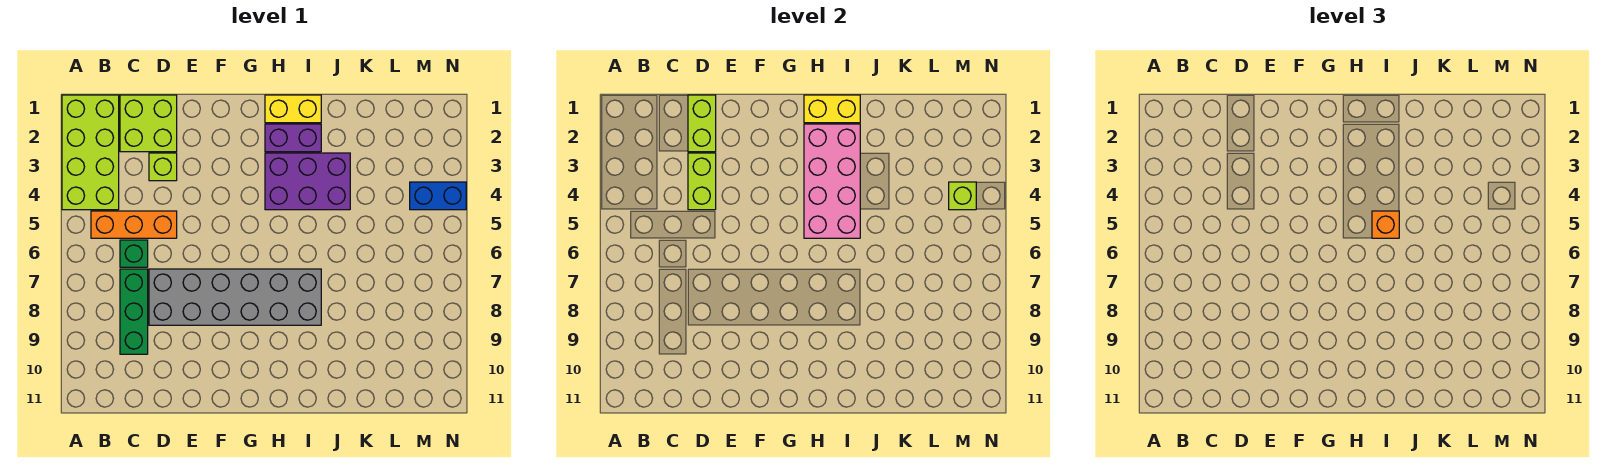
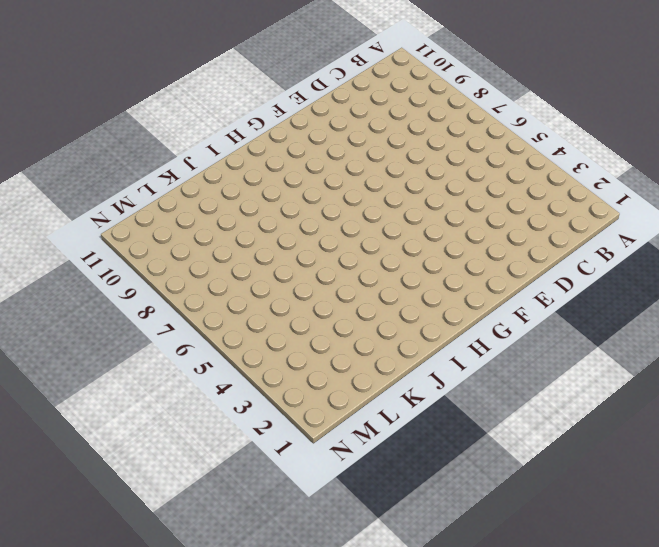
none -> lime 2x4 brick [62,95,119,210]
none -> orange 1x3 brick [91,211,177,238]
none -> lime 2x2 brick [120,95,177,152]

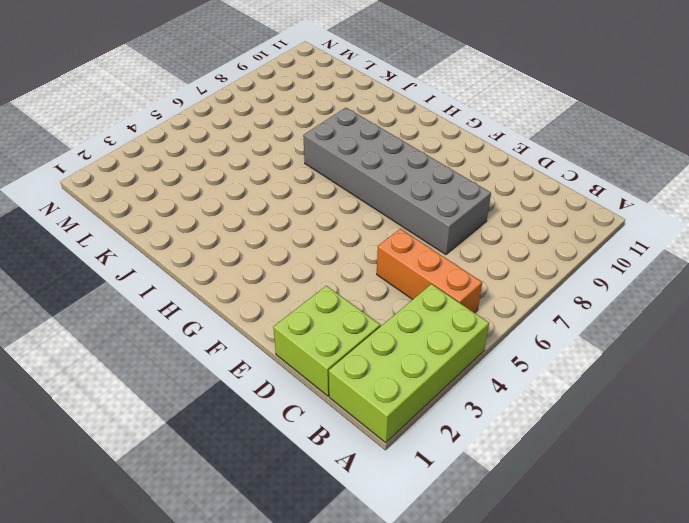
none -> green 1x1 brick [120,240,148,267]
none -> green 1x3 brick [120,269,148,354]
none -> lime 1x1 brick [149,153,177,181]

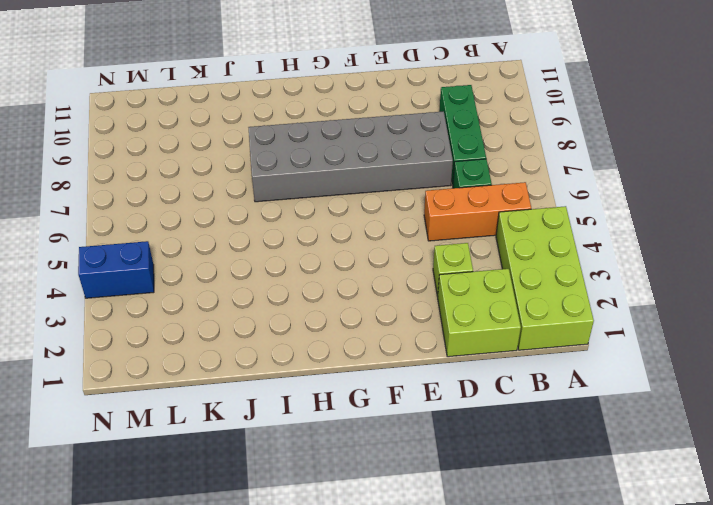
none -> yellow 1x2 brick [265,95,321,123]
none -> purple 1x2 brick [265,124,321,152]
none -> purple 2x3 brick [265,153,350,210]

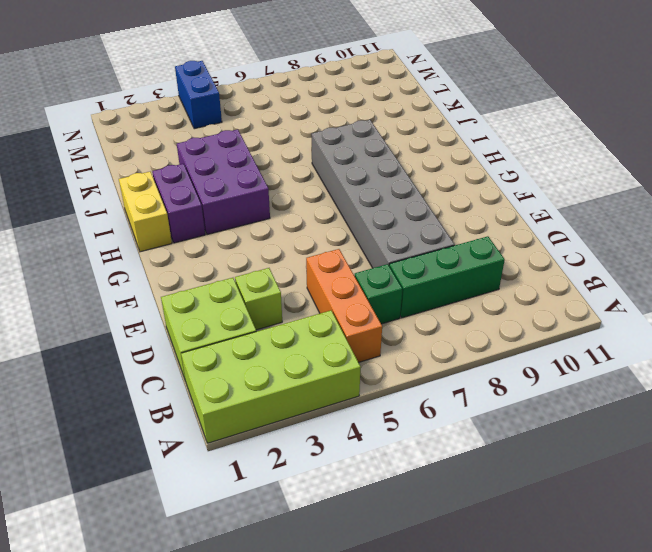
none -> lime 1x2 brick [688,95,716,152]
none -> lime 1x2 brick [688,153,716,210]
none -> yellow 1x2 brick [804,95,860,123]

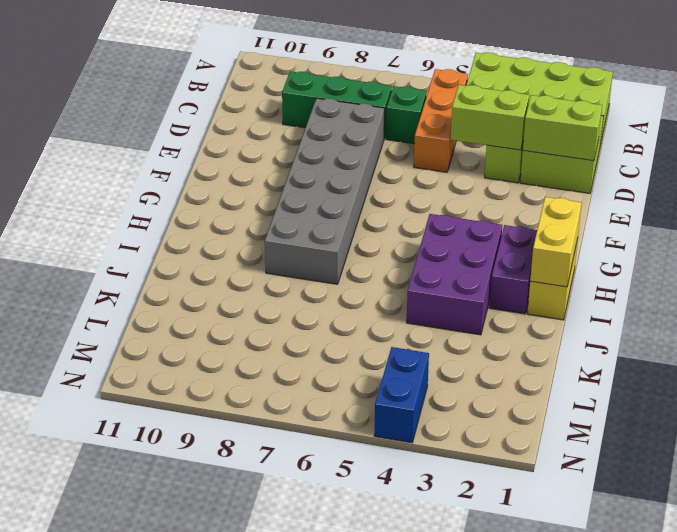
none -> pink 2x4 brick [804,124,860,238]
none -> lime 1x1 brick [949,182,976,210]
none -> orange 1x1 brick [1372,211,1399,238]

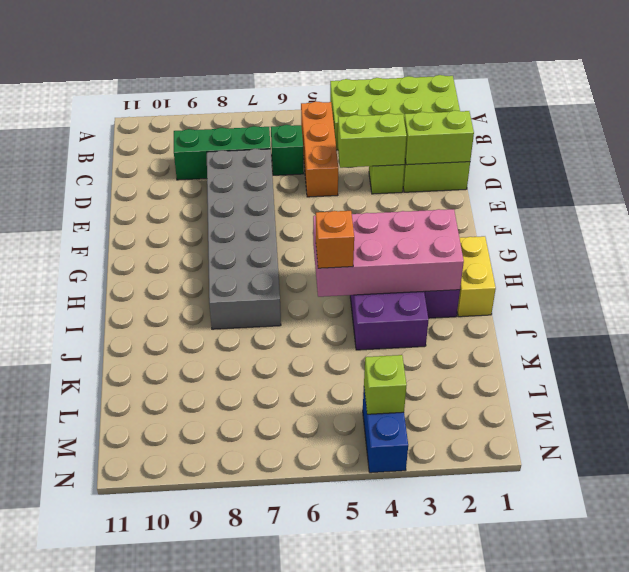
none -> yellow 1x2 brick [804,95,860,123]

